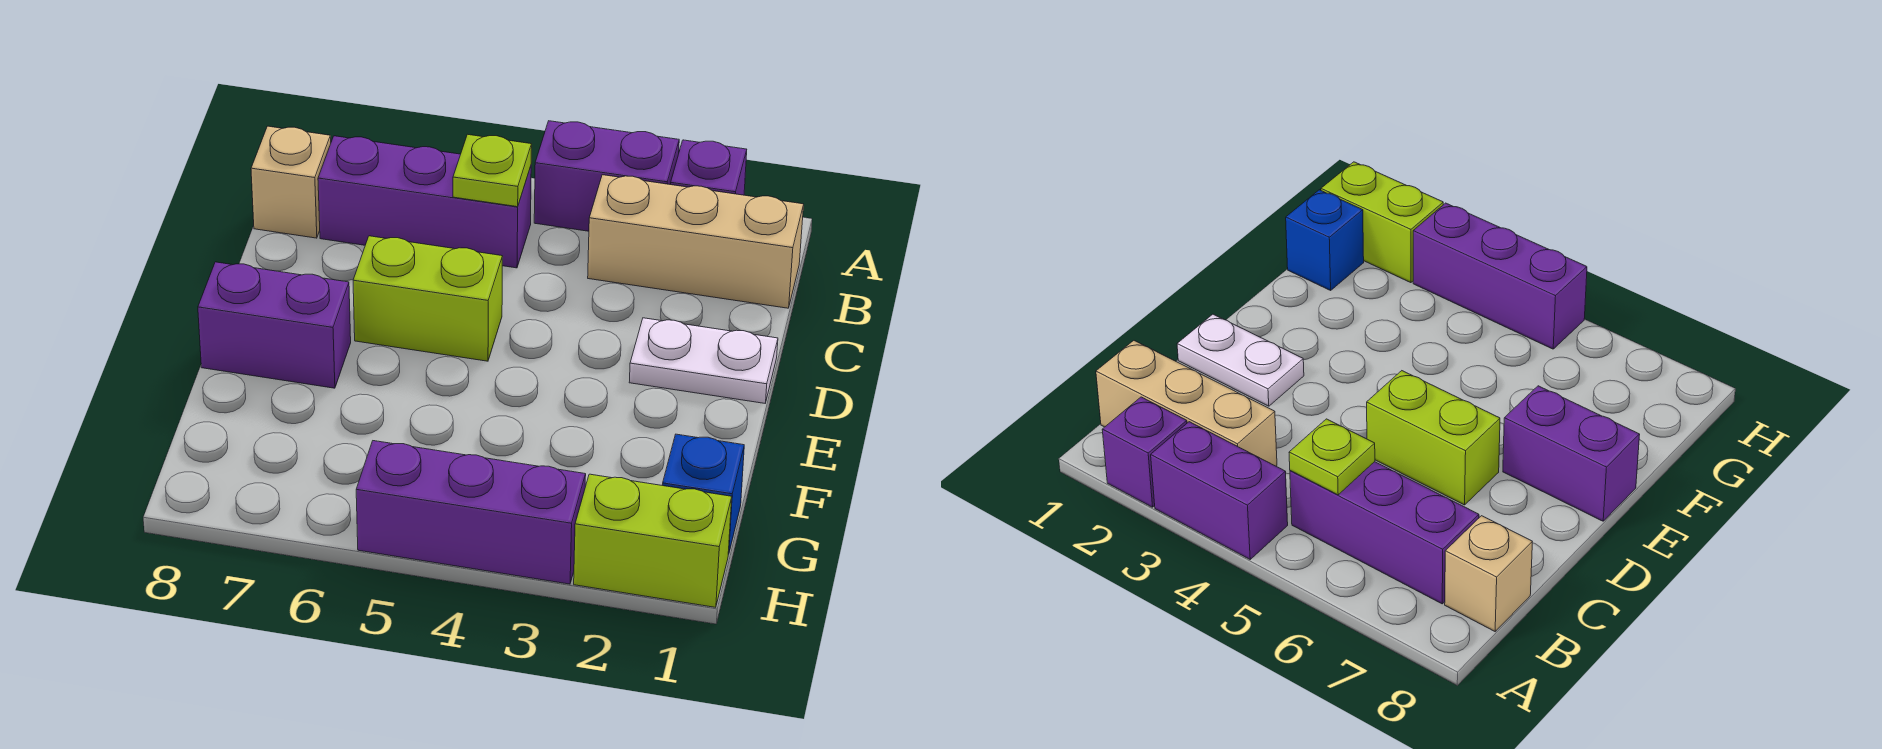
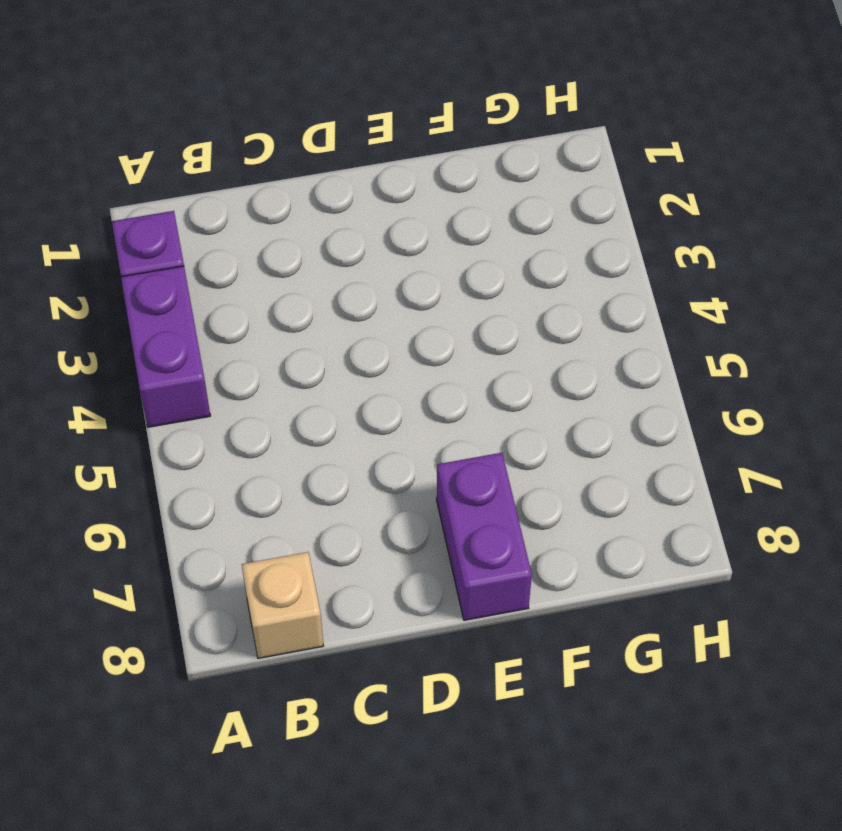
none -> tan 1x3 brick [588,175,804,308]
none -> purple 1x3 brick [318,136,531,268]
none -> white 1x2 plate [629,318,778,403]

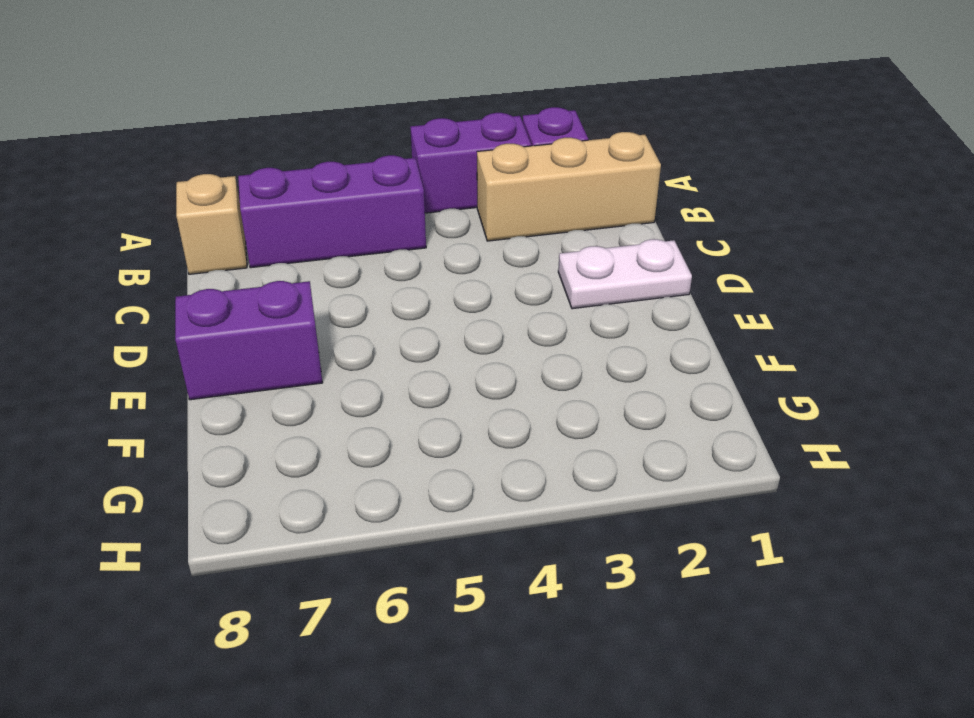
none -> lime 1x2 brick [353,236,503,361]
none -> blue 1x1 brick [663,434,744,554]
none -> lime 1x2 brick [574,474,732,607]

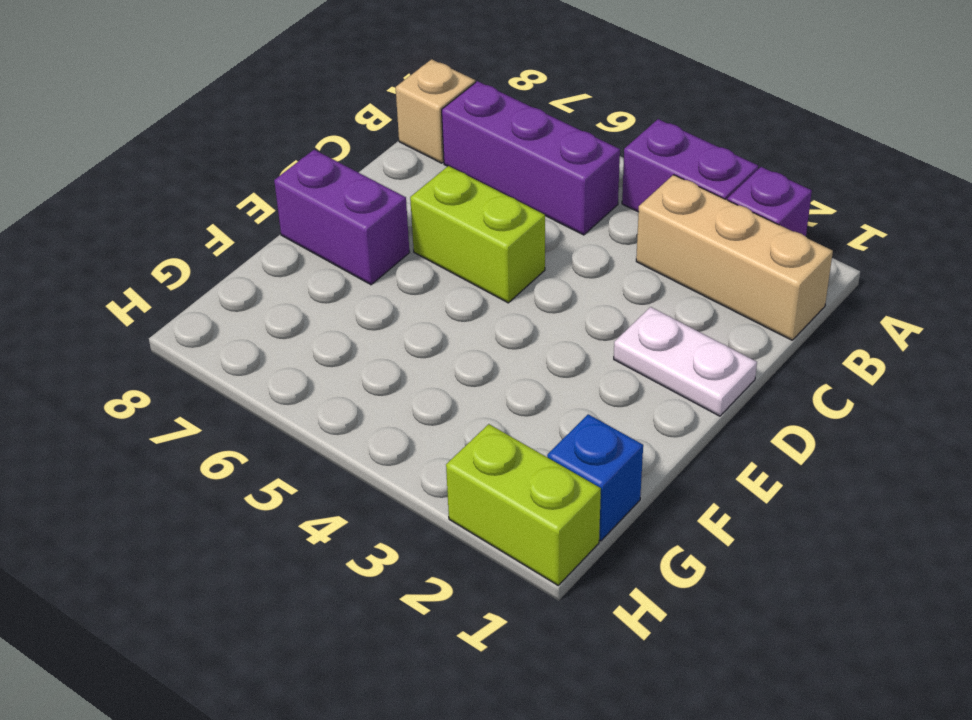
none -> purple 1x3 brick [356,441,586,584]
none -> lime 1x1 plate [453,134,532,207]

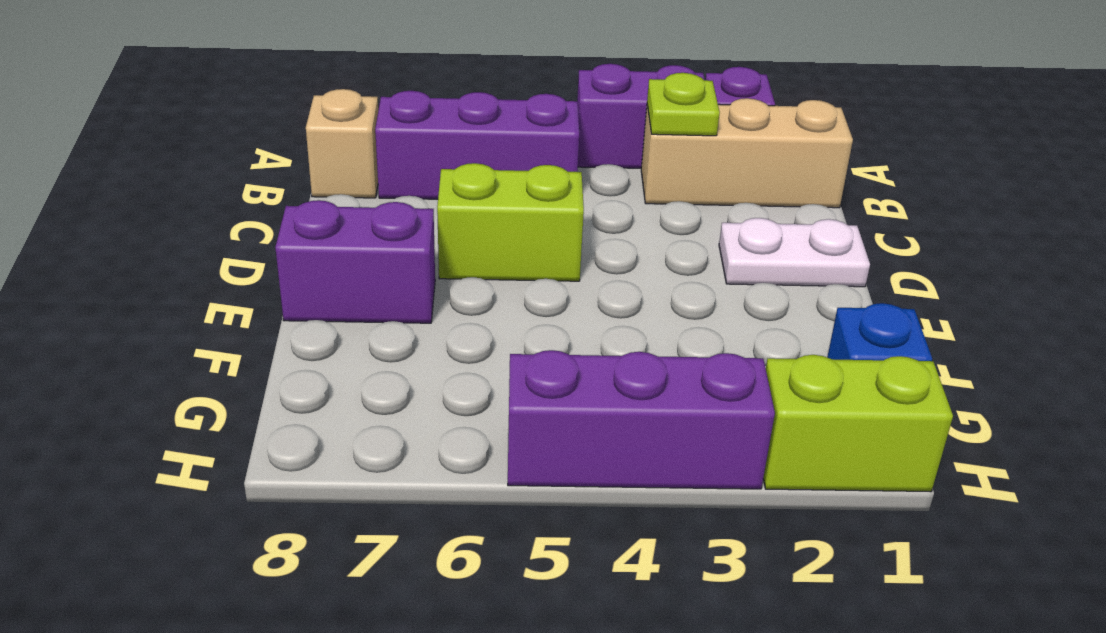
lime 1x1 plate [647,73,720,136] -> lime 1x1 plate moved to [453,134,532,207]

